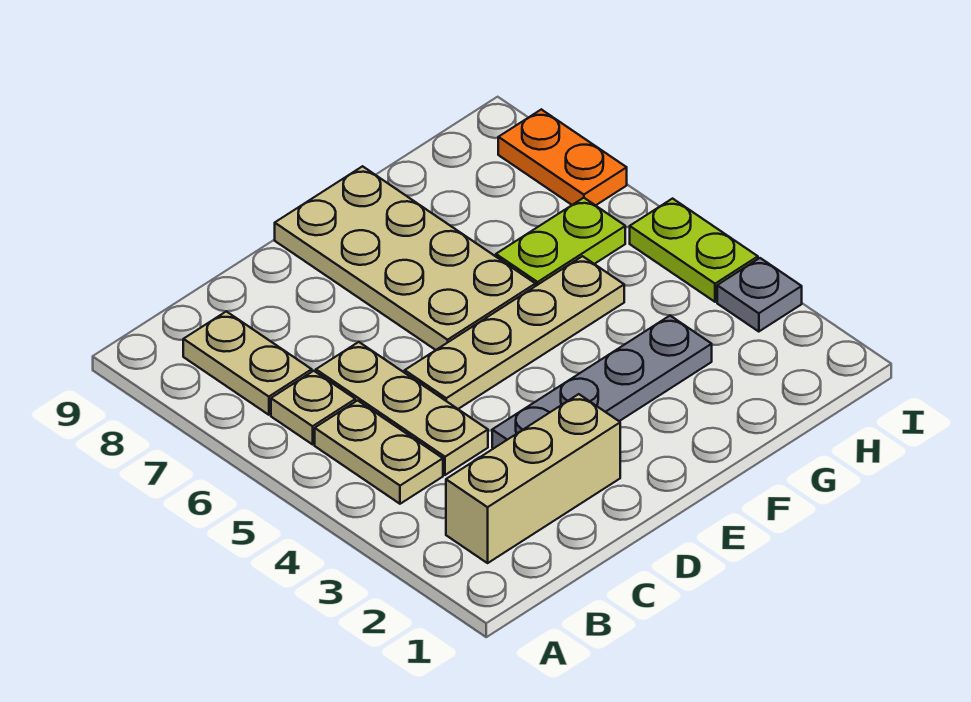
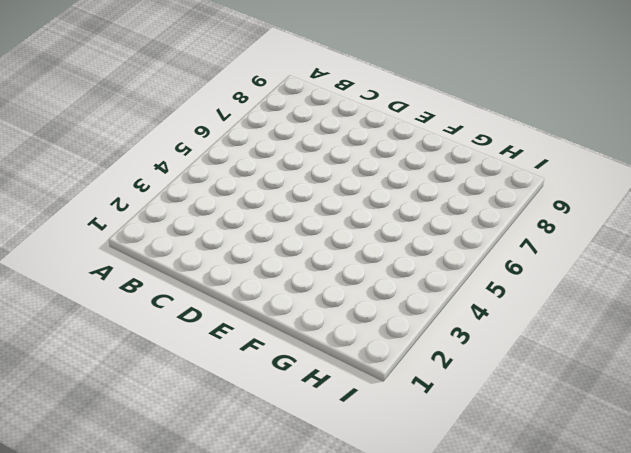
none -> tan 1x3 brick [446,394,620,563]
none -> tan 1x2 plate [315,401,443,504]
none -> tan 1x1 plate [271,371,355,444]

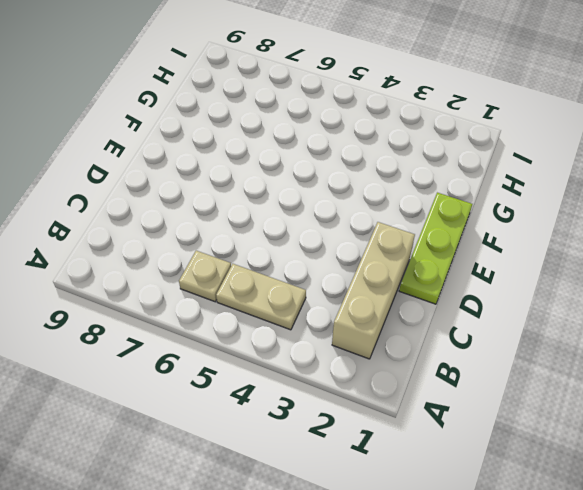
lime 1x3 plate [399,193,472,304] -> none
none -> tan 1x2 plate [183,311,312,415]
none -> tan 1x3 plate [316,342,488,475]
none -> grey 1x4 plate [492,316,712,449]

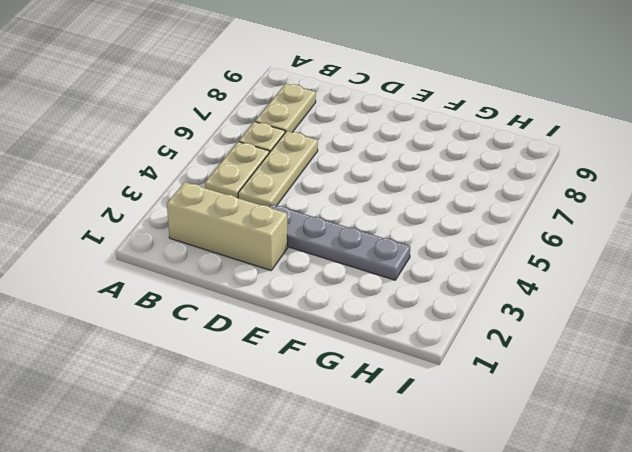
none -> tan 1x4 plate [405,256,624,409]
none -> tan 2x4 plate [275,166,535,350]
none -> lime 1x2 plate [496,198,625,286]

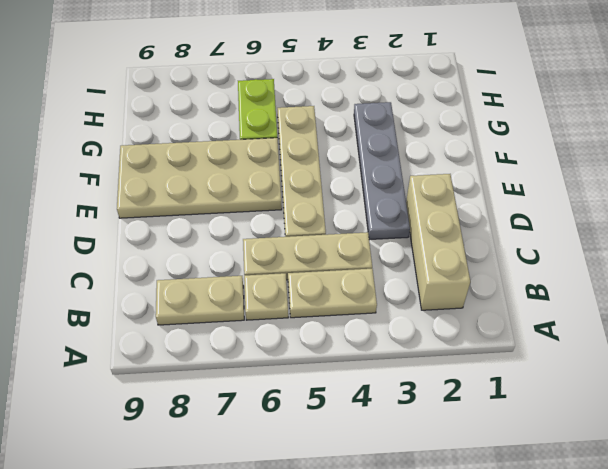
none -> grey 1x1 plate [717,258,802,332]
none -> lime 1x2 plate [630,199,758,302]
none -> orange 1x2 plate [498,109,627,206]

